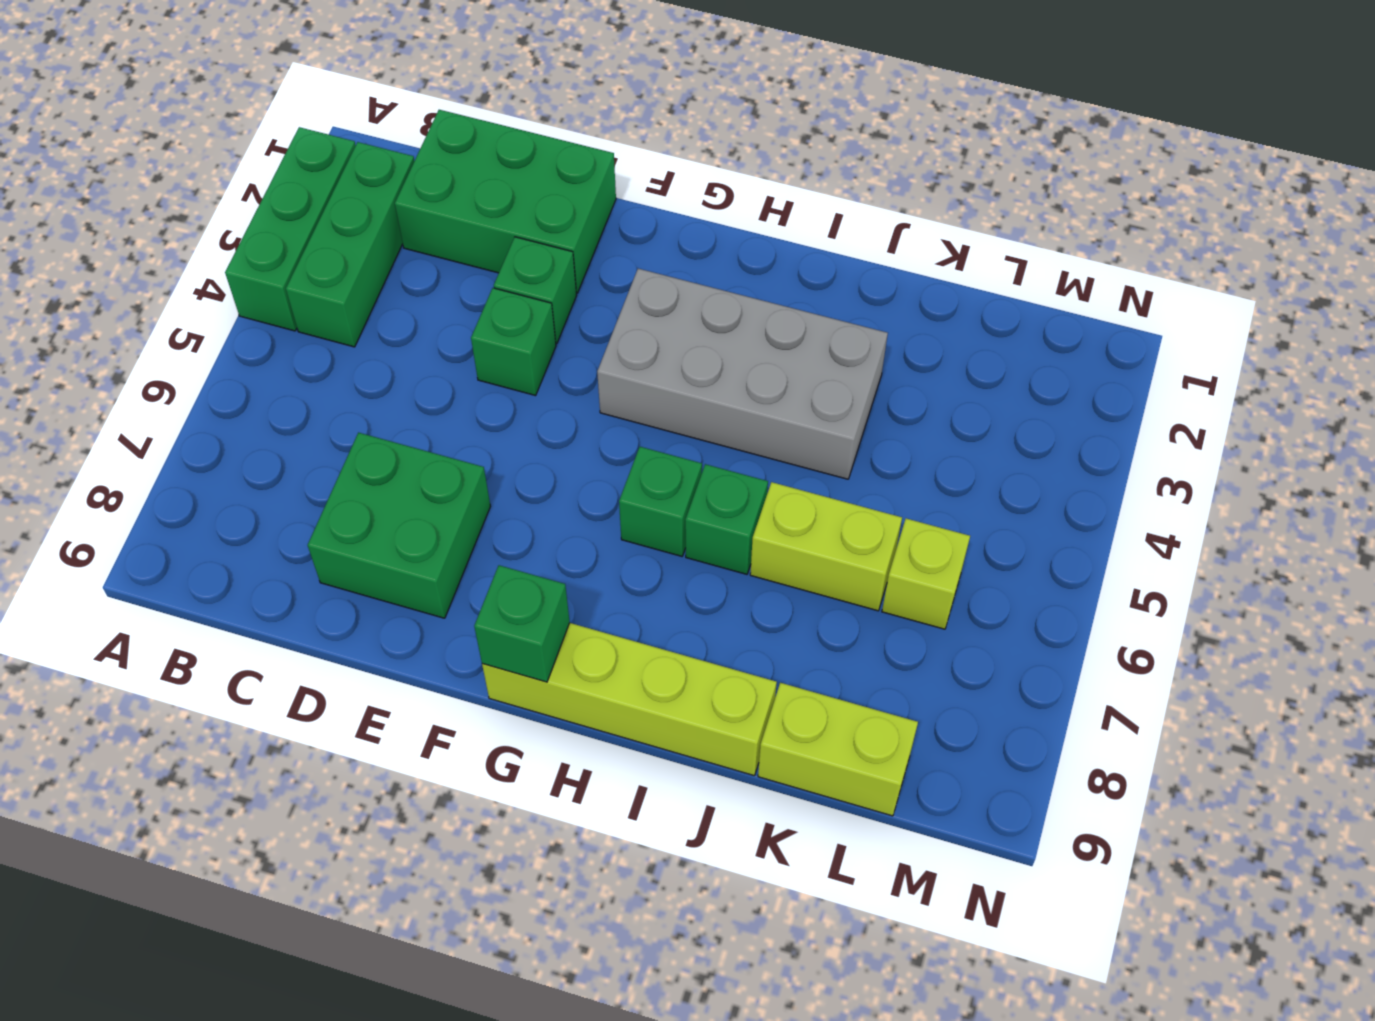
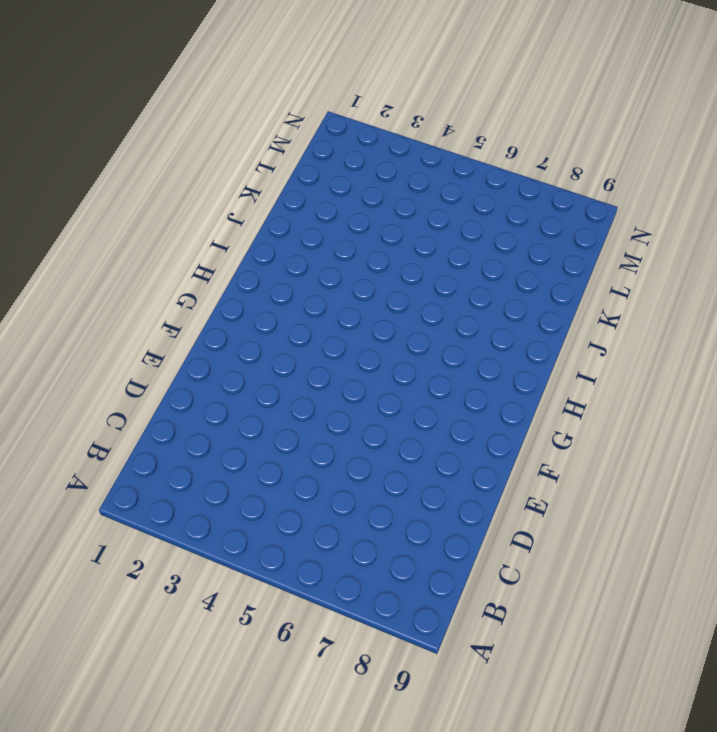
none -> green 1x3 brick [225,127,356,331]
none -> green 1x3 brick [286,142,414,347]
none -> green 2x3 brick [395,110,616,293]

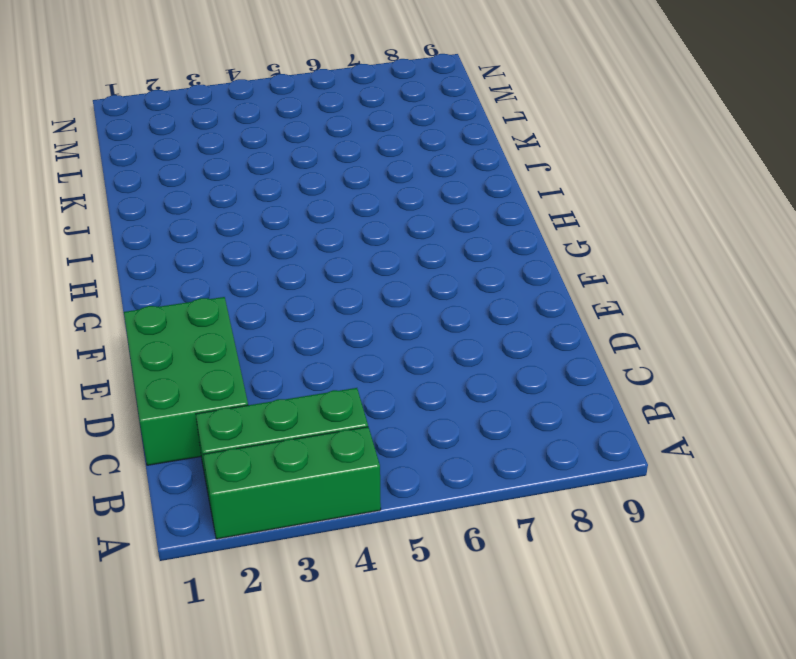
none -> green 2x2 brick [308,433,490,618]
none -> green 1x1 brick [494,237,577,344]
none -> green 1x1 brick [471,288,556,396]

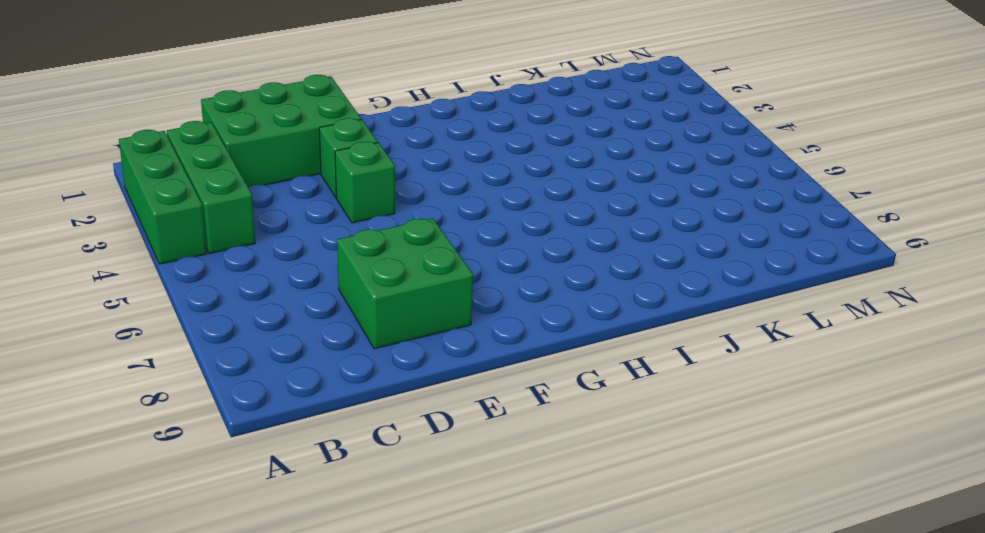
none -> grey 2x4 brick [597,269,888,479]
none -> lime 1x4 brick [482,623,777,776]
none -> green 1x1 brick [619,447,702,556]

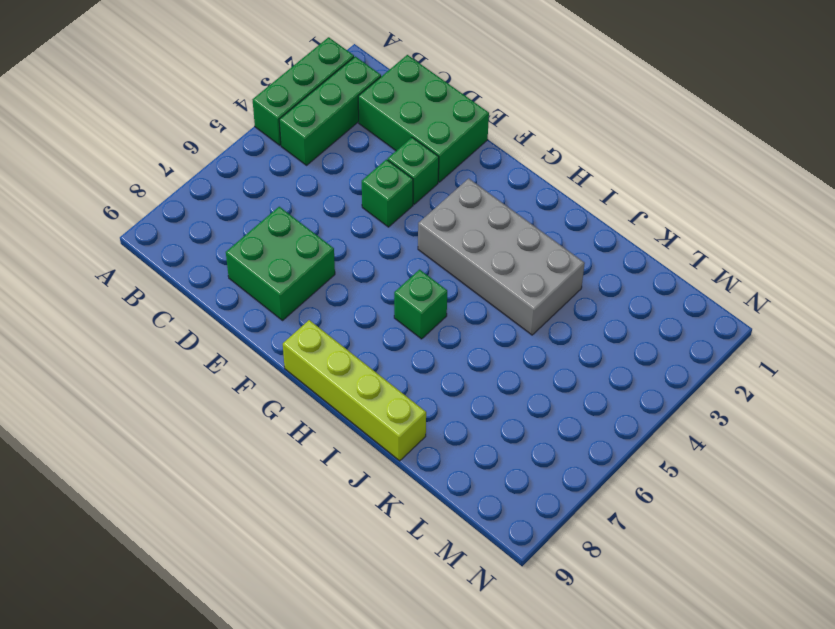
none -> green 1x1 brick [685,464,768,574]
none -> lime 1x2 brick [750,482,902,611]
none -> lime 1x2 brick [758,683,918,816]

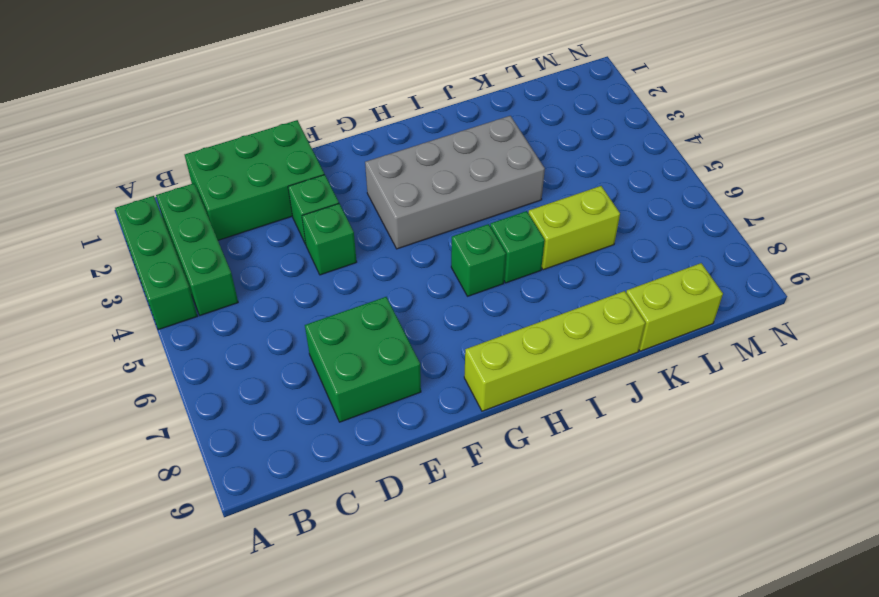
none -> lime 1x1 brick [882,518,970,629]
none -> green 1x1 brick [474,565,570,682]

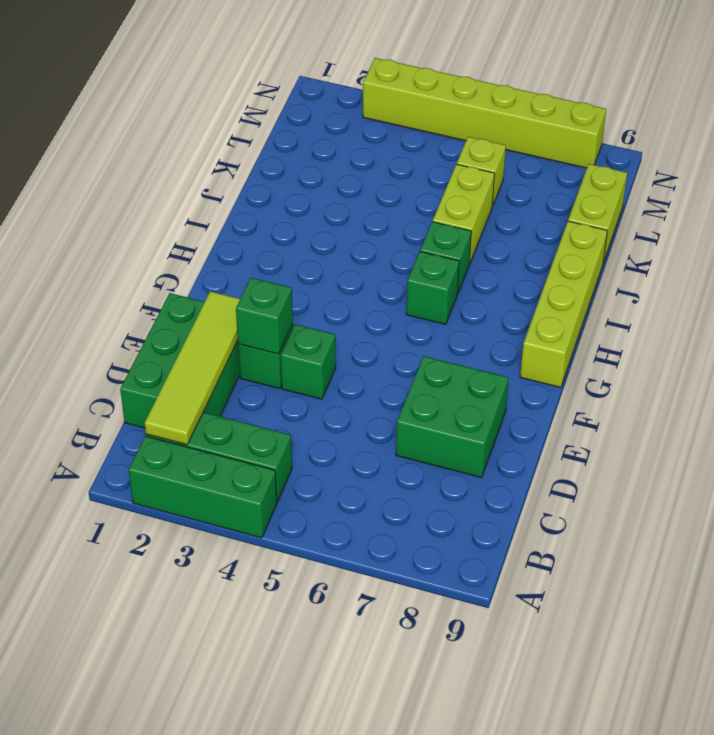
lime 1x4 tile [145,292,240,445] -> none
green 1x1 brick [236,278,293,354] -> green 1x1 brick moved to [474,565,570,682]
lime 1x6 brick [363,58,606,168] -> none
none -> grey 2x4 brick [597,269,888,479]

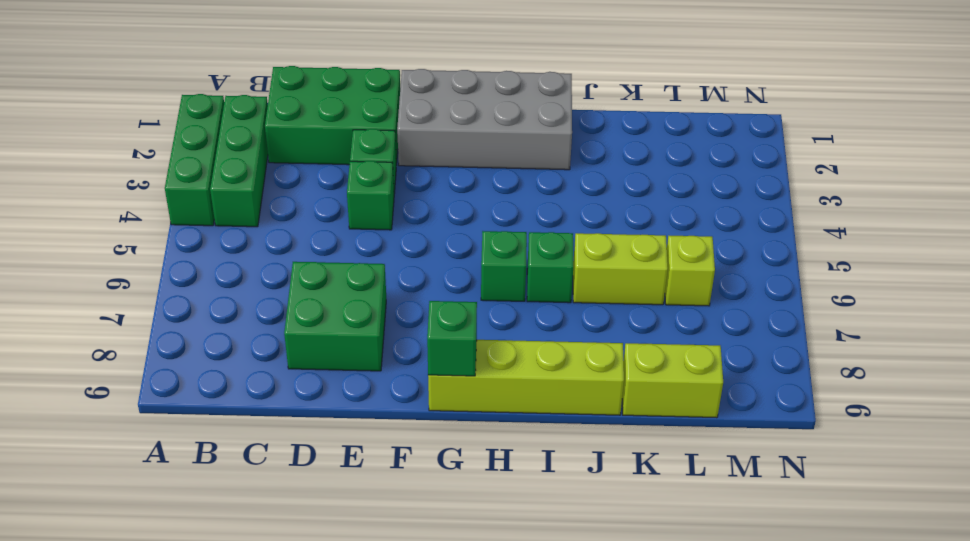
grey 2x4 brick [397,69,572,170] -> grey 2x4 brick moved to [597,269,888,479]

